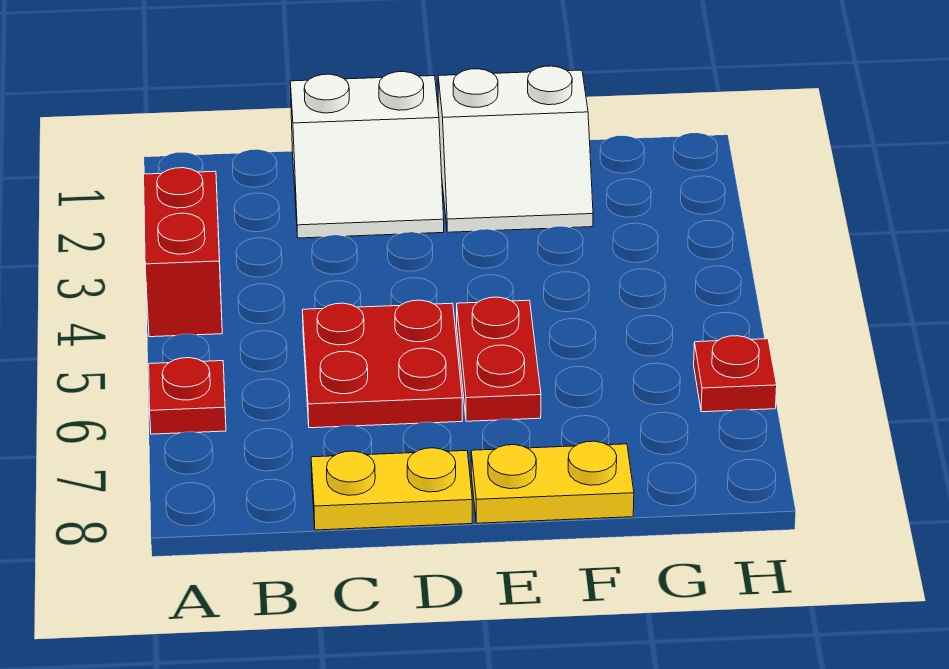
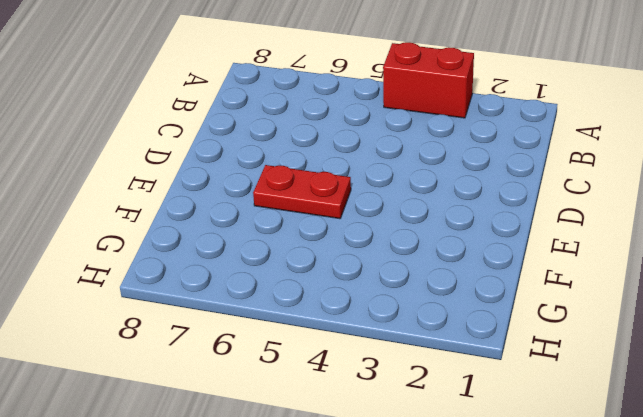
none -> red 1x1 plate [149,358,226,434]
none -> white 2x2 slope [290,72,444,238]

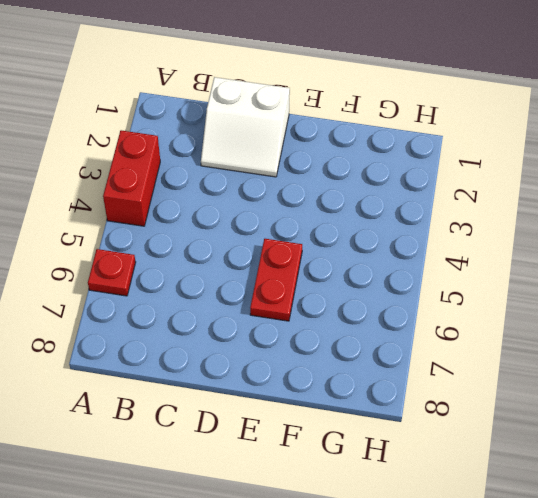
none -> red 2x2 plate [303,300,462,428]
none -> yellow 1x2 plate [311,448,472,530]

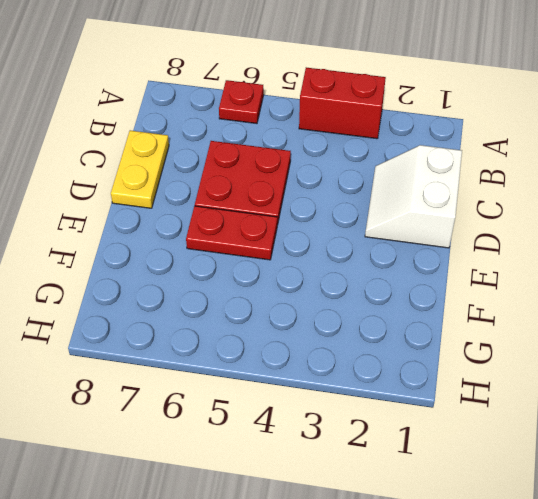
none -> white 2x2 slope [438,66,593,232]
none -> yellow 1x2 plate [471,441,634,523]

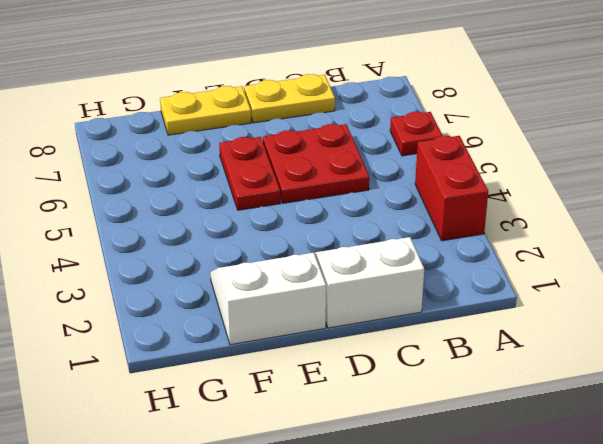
none -> red 1x1 plate [694,336,777,412]

